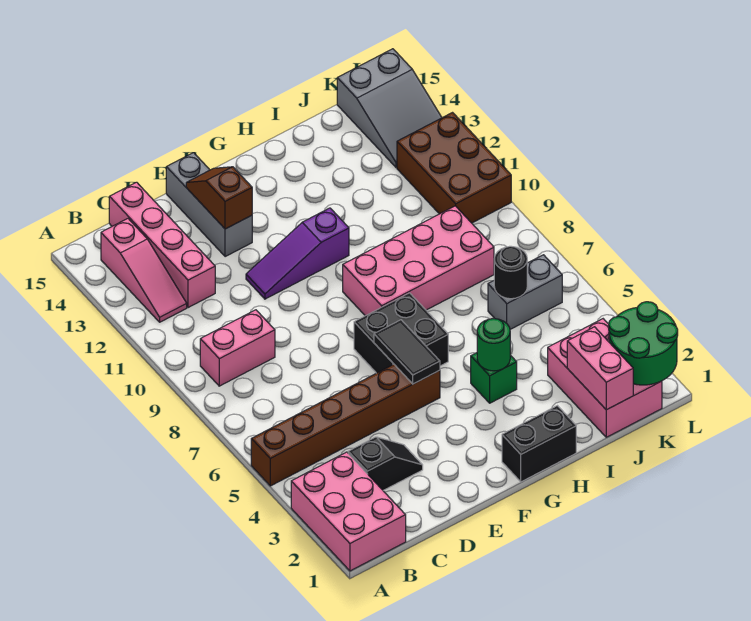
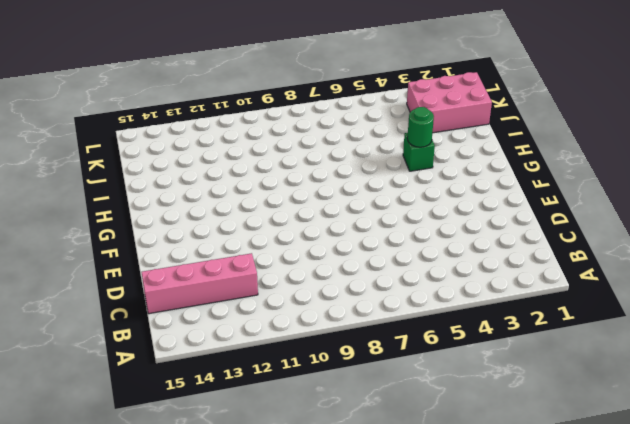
none -> pink 2x3 brick [291,452,406,571]
none -> brown 1x6 brick [251,364,440,486]
none -> pink 1x2 brick [200,310,275,386]

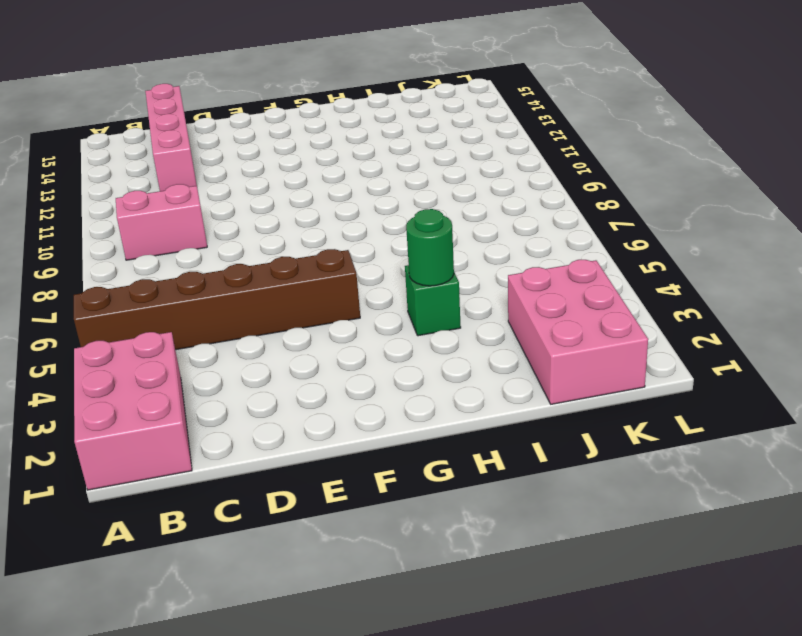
none -> pink 1x3 slope [101,219,187,322]
none -> black 1x2 slope [348,437,423,490]
none -> purple 1x3 slope [246,208,349,299]

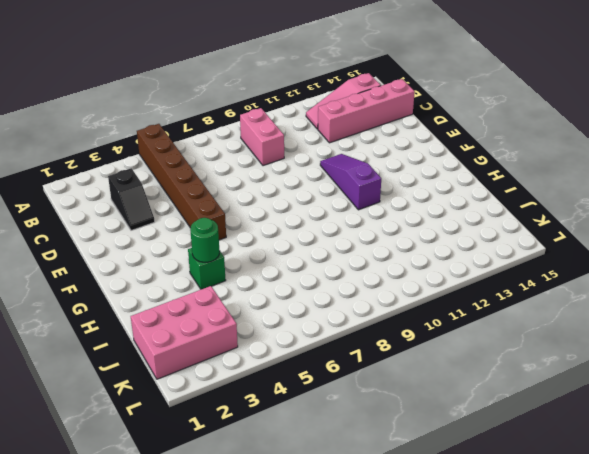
none -> pink 2x3 brick [291,452,406,571]
none -> grey 1x3 brick [166,153,252,257]
none -> black 2x2 brick [354,293,448,373]

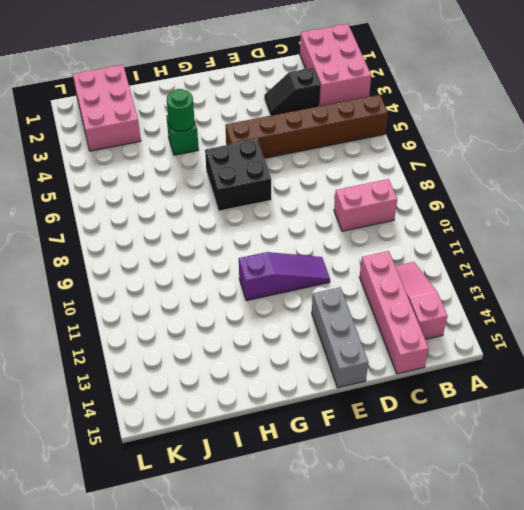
none -> black 1x2 brick [502,406,576,482]
none -> pink 2x4 brick [343,206,494,316]
none -> grey 1x2 brick [488,255,562,329]

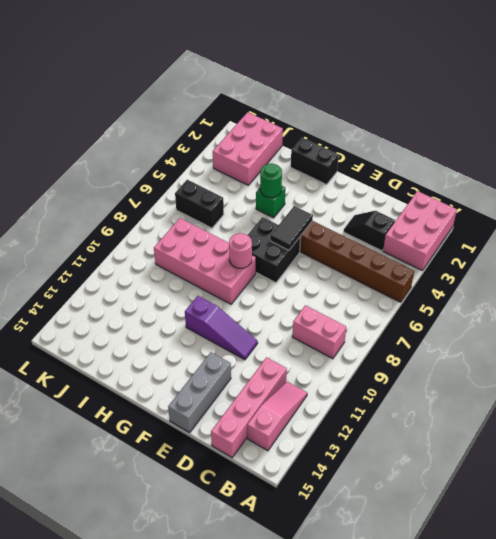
pink 1x1 round brick [229,233,252,268] -> none
black 1x2 brick [175,180,224,228] -> grey 1x2 brick [488,255,562,329]
none -> brown 2x3 brick [397,113,511,223]
none -> grey 2x3 slope [337,49,442,168]
none -> brown 1x2 slope [186,167,252,229]

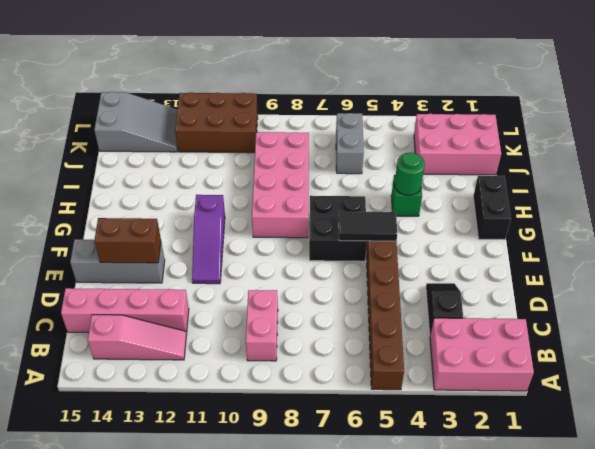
brown 1x2 brick [94,218,161,263] -> brown 1x2 slope [186,167,252,229]
none -> pink 1x2 brick [567,327,633,410]
none -> black 1x1 round brick [494,246,527,299]
none -> green 2x2 round brick [609,302,678,385]

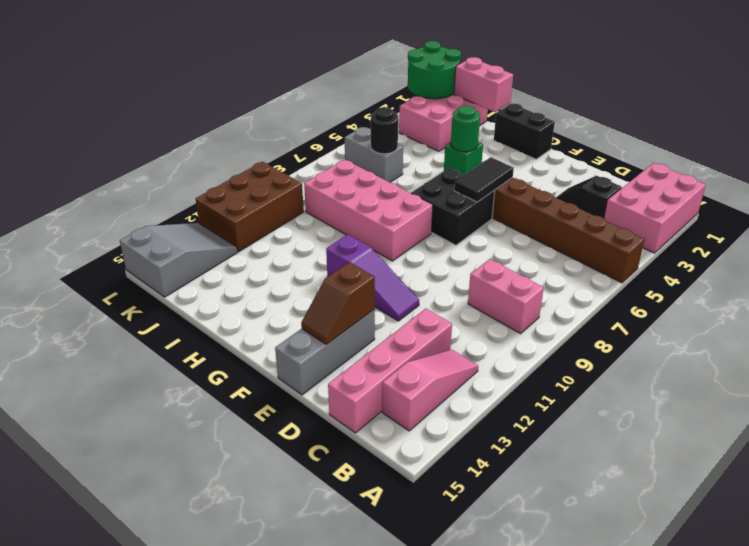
pink 1x2 brick [454,57,513,112] -> pink 1x2 brick turned to [567,327,633,410]

